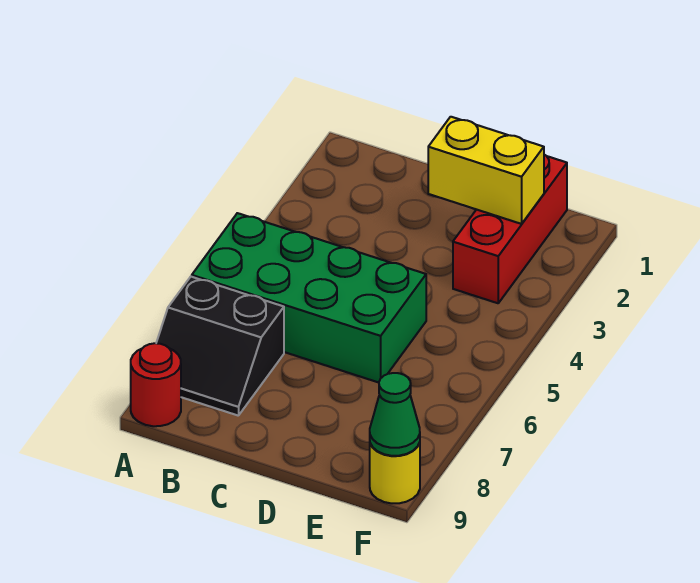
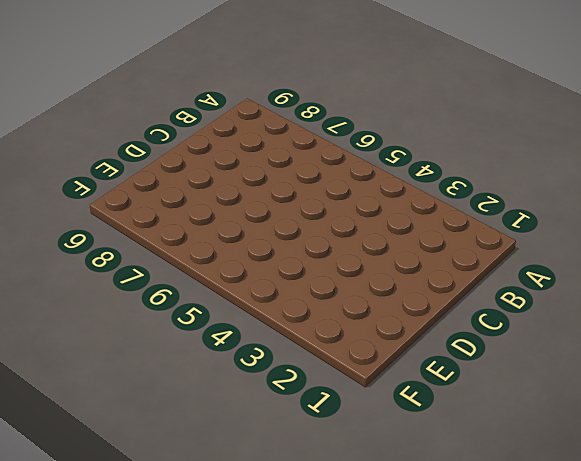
none -> green 2x4 brick [192,213,426,383]
none -> black 2x2 slope [156,277,284,416]

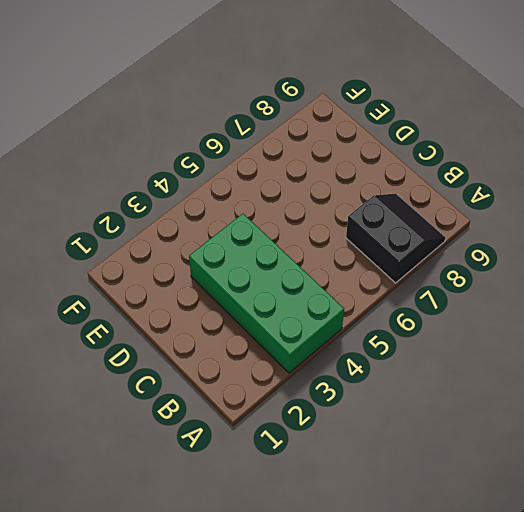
green 2x4 brick [189,214,344,373] -> green 2x4 brick moved to [192,213,426,383]
none -> red 1x1 round brick [131,343,181,426]
none -> red 1x3 brick [453,155,567,303]

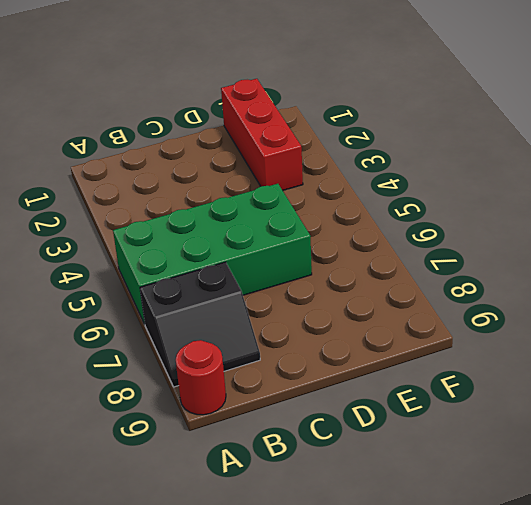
none -> yellow 1x1 round brick [370,442,420,503]
none -> yellow 1x2 brick [428,117,544,224]

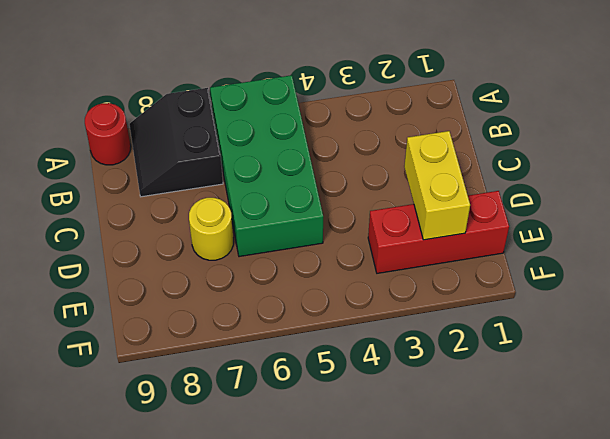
yellow 1x1 round brick [189,198,233,260] -> yellow 1x1 round brick moved to [370,442,420,503]
none -> green 1x1 cone [370,373,420,456]

